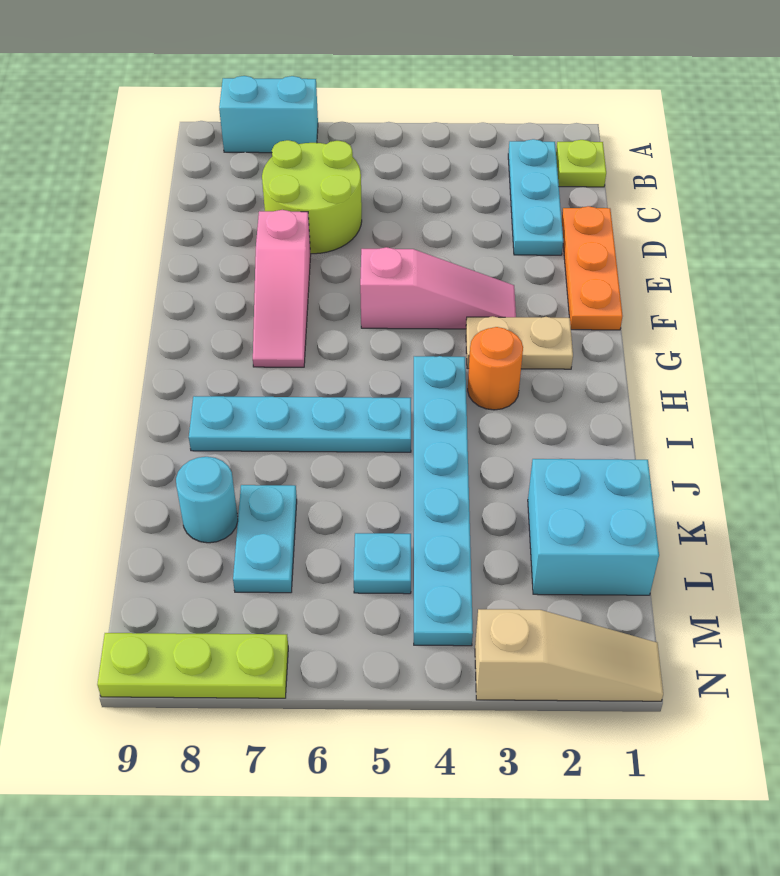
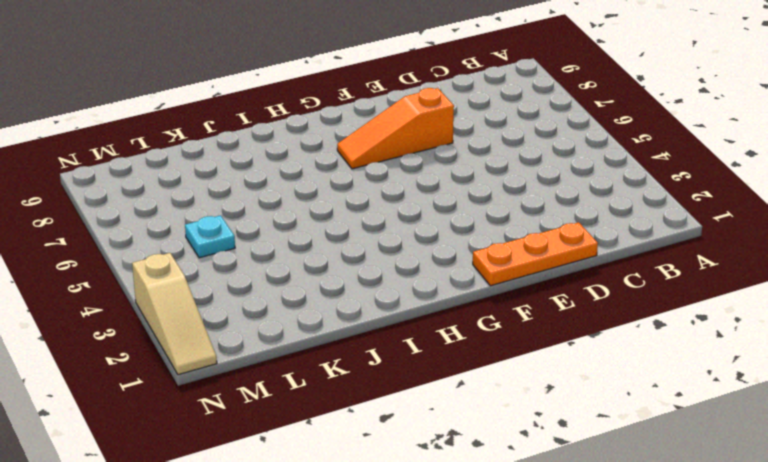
orange 1x3 slope [337,88,454,169] -> pink 1x3 slope [253,210,311,367]
none -> cyan 1x2 brick [219,76,318,153]
none -> lime 1x1 plate [556,140,606,187]
none -> cyan 1x3 plate [508,139,563,255]

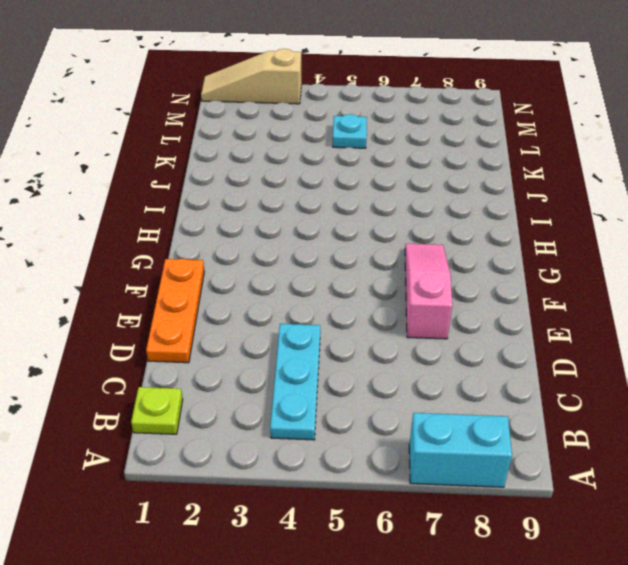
cyan 1x3 plate [270,324,320,440] -> cyan 1x3 plate moved to [508,139,563,255]
none -> lime 2x2 round brick [262,140,362,254]
none -> pink 1x3 slope [360,247,516,329]
none -> tan 1x2 plate [466,316,573,369]

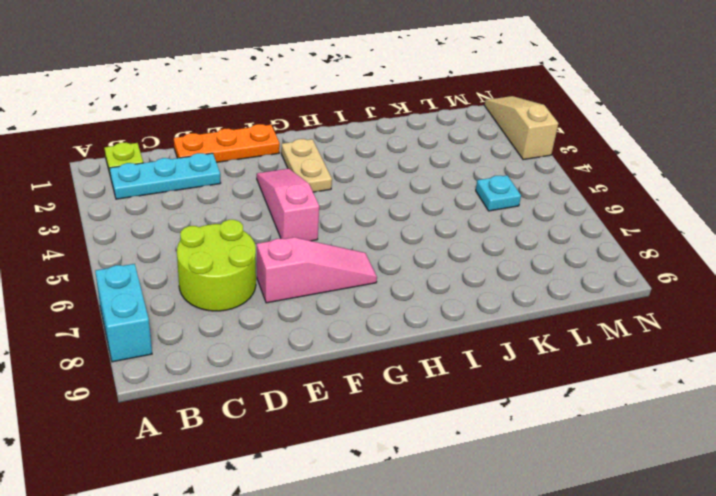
none -> orange 1x1 round brick [468,327,523,410]
none -> cyan 1x6 plate [414,356,473,646]
none -> cyan 1x4 plate [189,396,411,452]

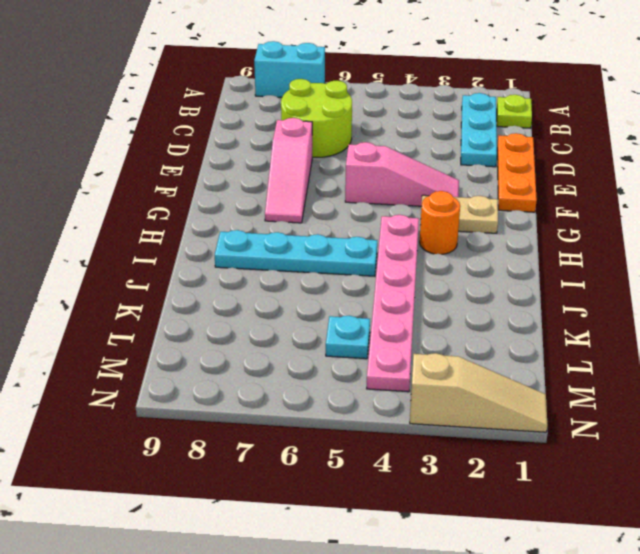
pink 1x6 plate [367,215,419,392] -> cyan 1x6 plate [414,356,473,646]
none -> cyan 2x2 brick [528,459,659,595]
none -> cyan 1x2 plate [233,485,297,593]
none -> cyan 1x1 round brick [176,457,238,543]

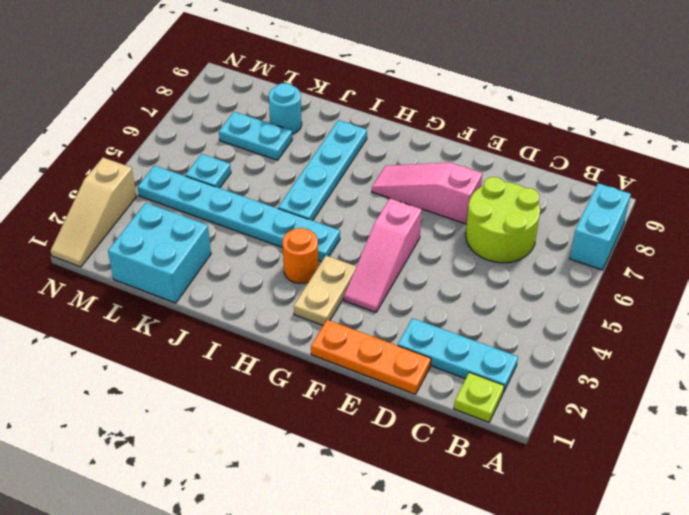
none -> lime 1x3 plate [97,633,288,698]

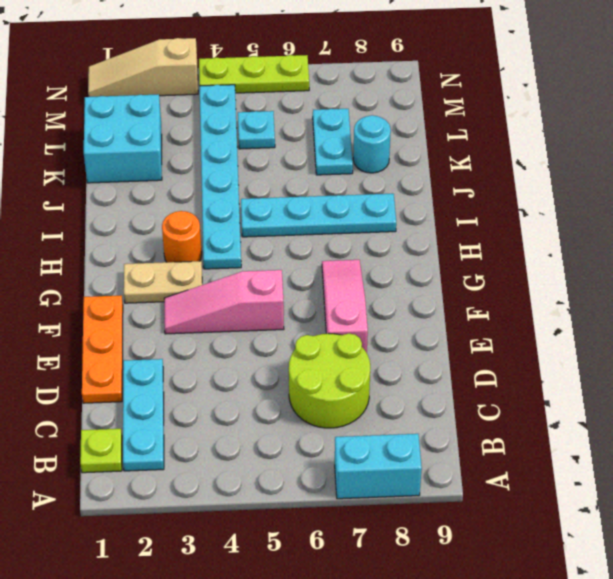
lime 1x3 plate [199,55,309,93] -> lime 1x3 plate moved to [97,633,288,698]

